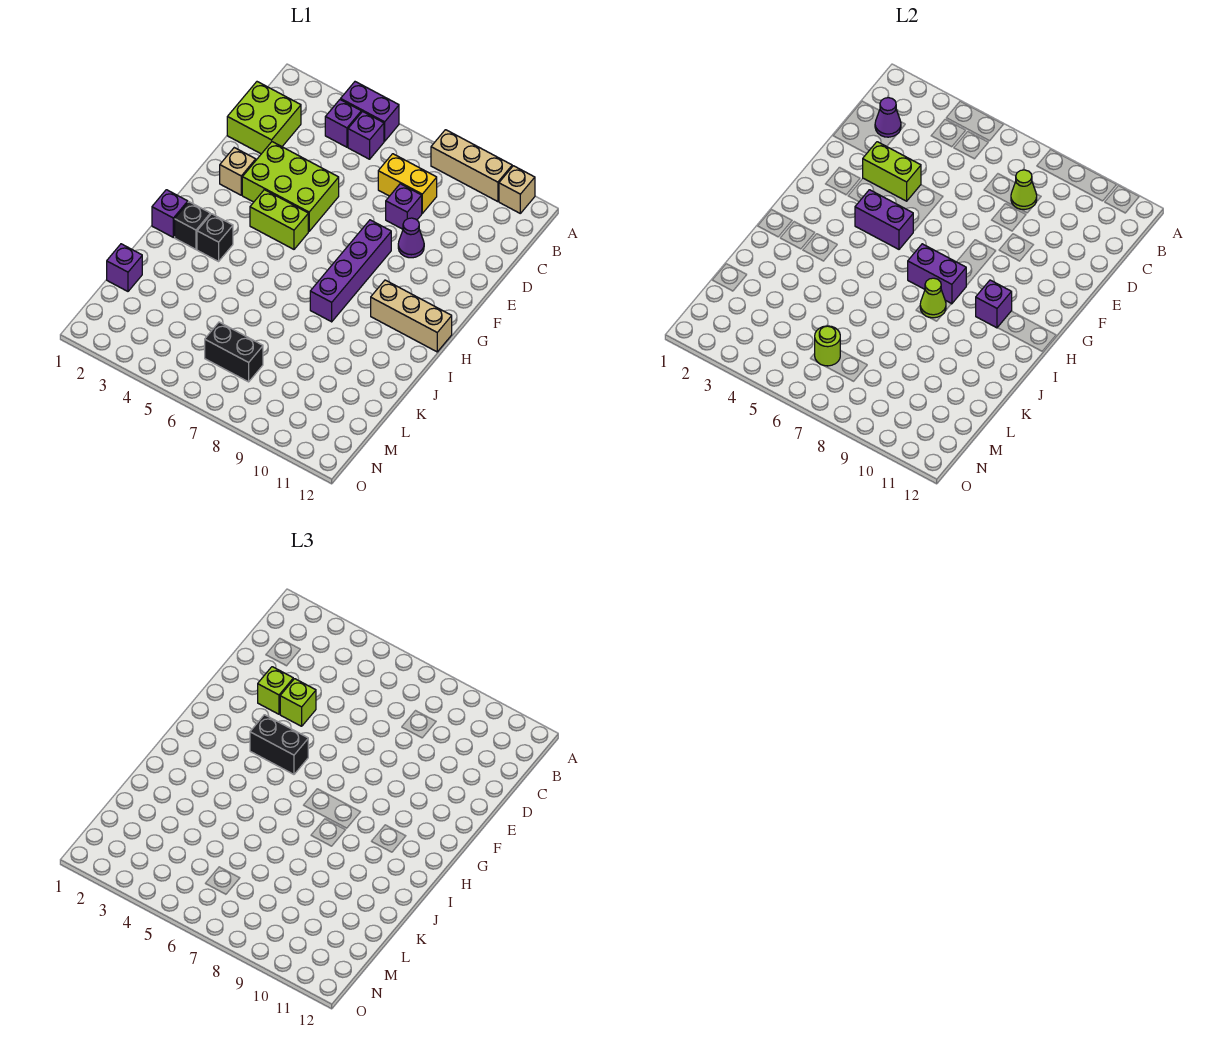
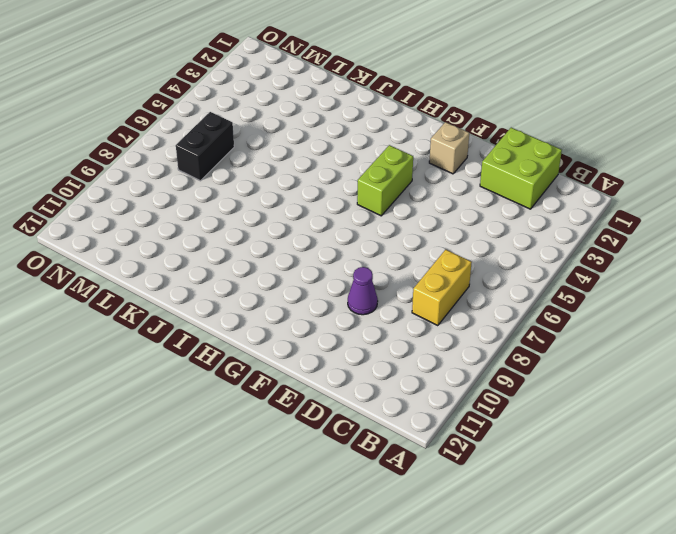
none -> purple 1x2 brick [341,82,399,141]
none -> tan 1x3 brick [431,130,512,202]
none -> tan 1x1 brick [499,166,535,213]
none -> purple 1x1 brick [325,100,361,147]

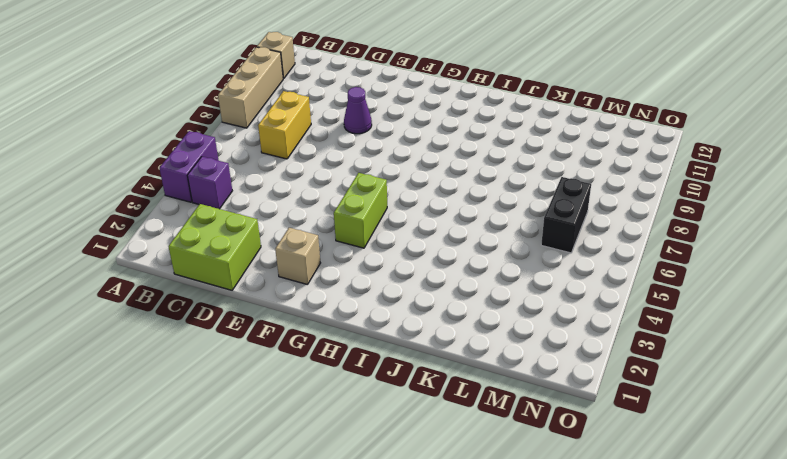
none -> purple 1x1 brick [348,112,384,159]
none -> purple 1x1 brick [386,184,422,229]
none -> lime 2x3 brick [242,142,339,231]
none -> purple 1x4 brick [310,220,391,322]

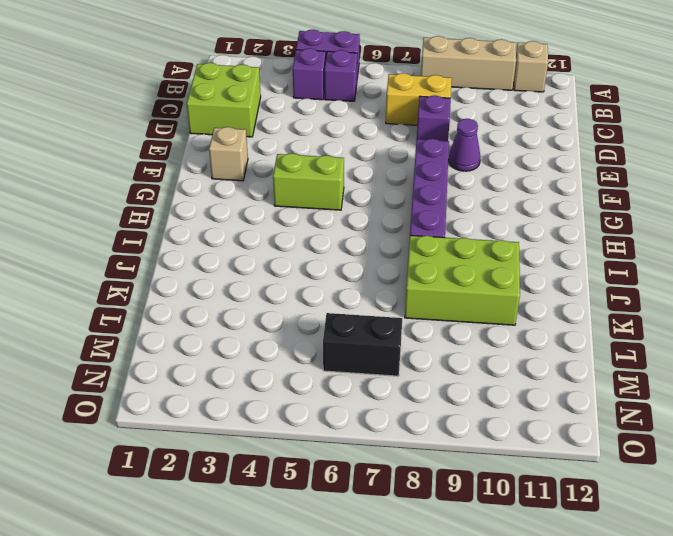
lime 2x3 brick [405,235,520,325] -> lime 2x3 brick moved to [242,142,339,231]
none -> tan 1x3 brick [371,280,452,352]
none -> purple 1x1 brick [152,190,188,237]
none -> black 1x1 brick [175,202,210,249]
none -> black 1x1 brick [197,214,233,261]

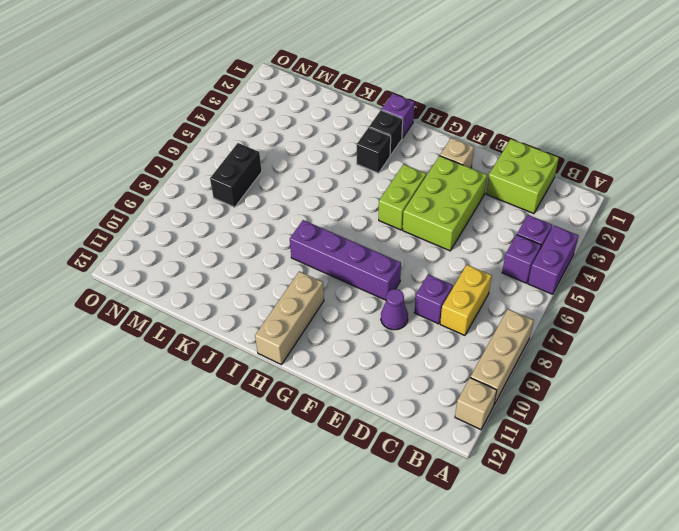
none -> purple 1x1 brick [107,244,142,291]
none -> purple 1x1 cone [875,98,901,137]
none -> lime 1x1 cone [1011,170,1037,210]
none -> lime 1x2 brick [863,142,921,201]

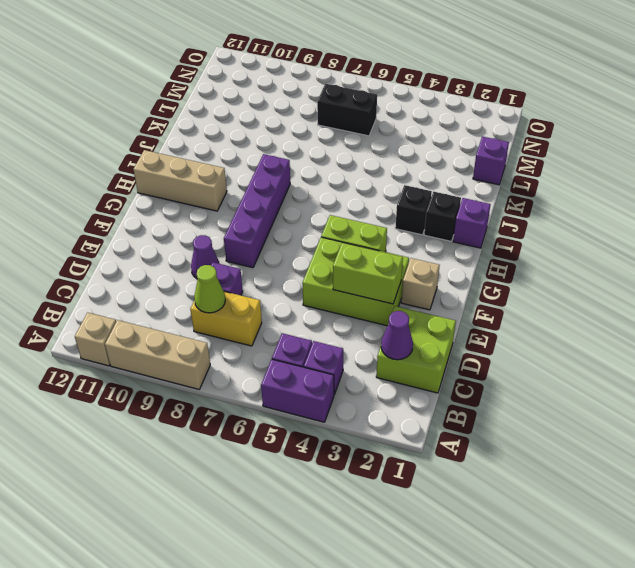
none -> purple 1x2 brick [855,190,913,249]
none -> purple 1x2 brick [908,244,966,304]
none -> purple 1x1 brick [976,280,1012,328]
none -> lime 1x1 cone [920,278,946,318]

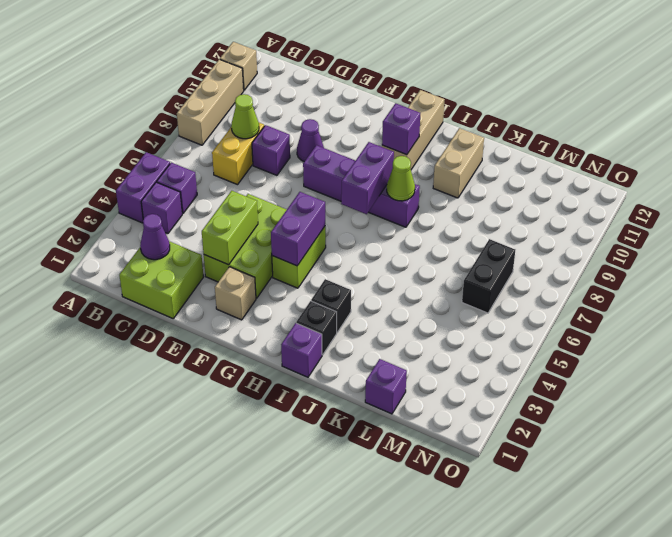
tan 1x2 brick [433,128,484,198] -> none
none -> lime 1x1 round brick [815,326,840,366]
none -> lime 1x1 brick [258,667,293,714]
none -> lime 1x1 brick [280,679,316,726]
none -> black 1x2 brick [250,715,308,774]

